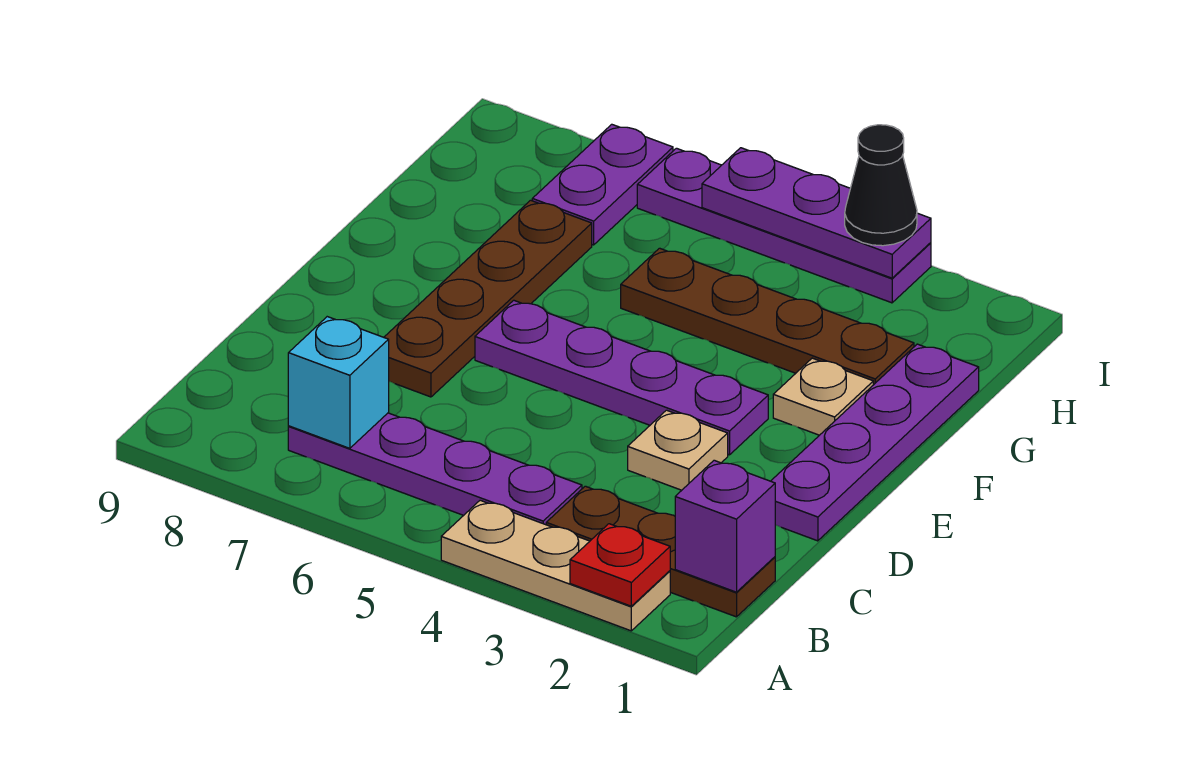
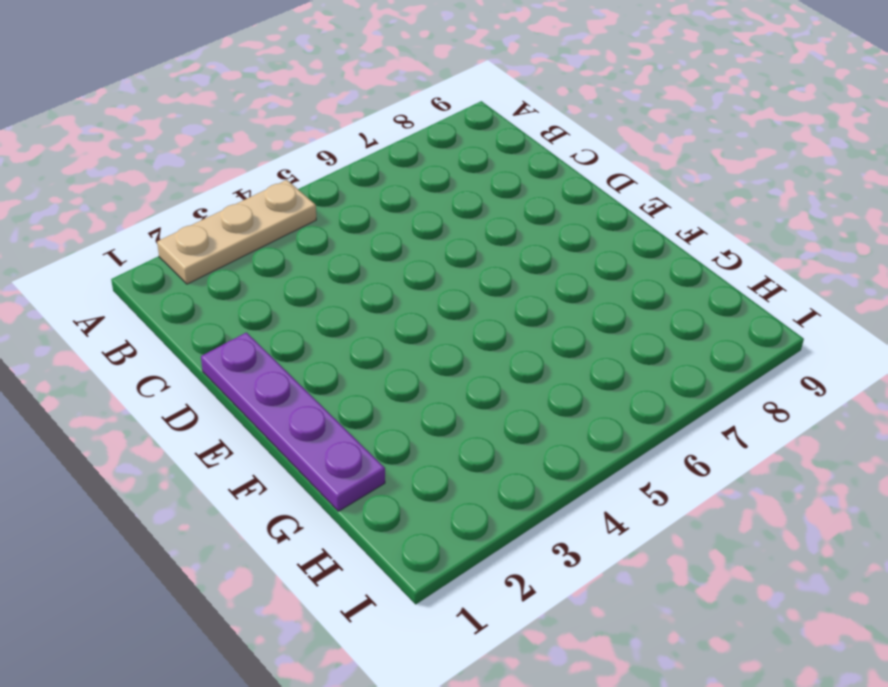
none -> brown 1x3 plate [546,486,775,617]
none -> purple 1x4 plate [288,413,582,525]
none -> tan 1x1 plate [628,410,728,490]

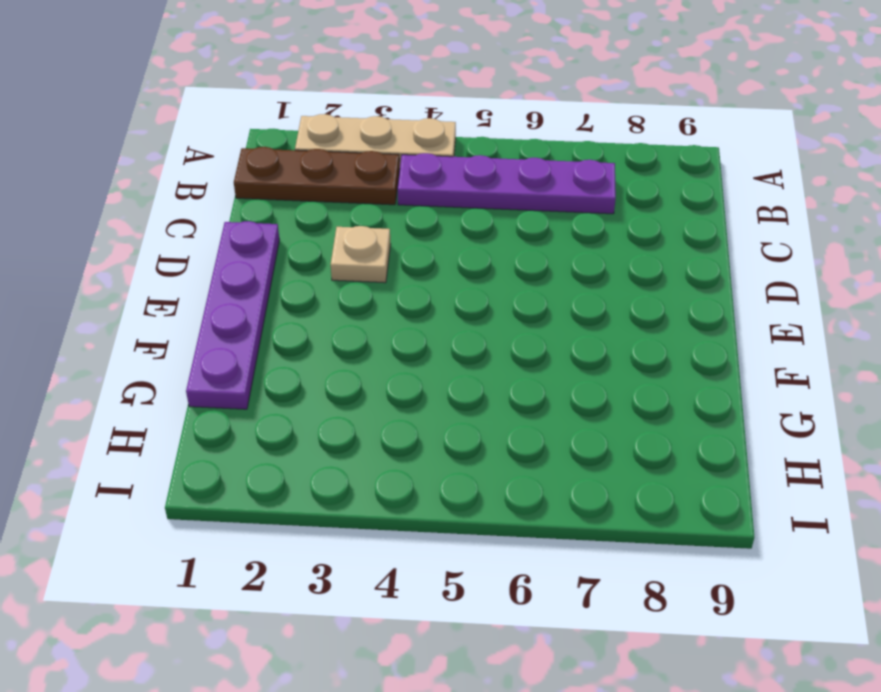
none -> brown 1x4 plate [384,200,592,397]
none -> purple 1x4 plate [475,300,768,455]
none -> tan 1x1 plate [773,358,873,435]

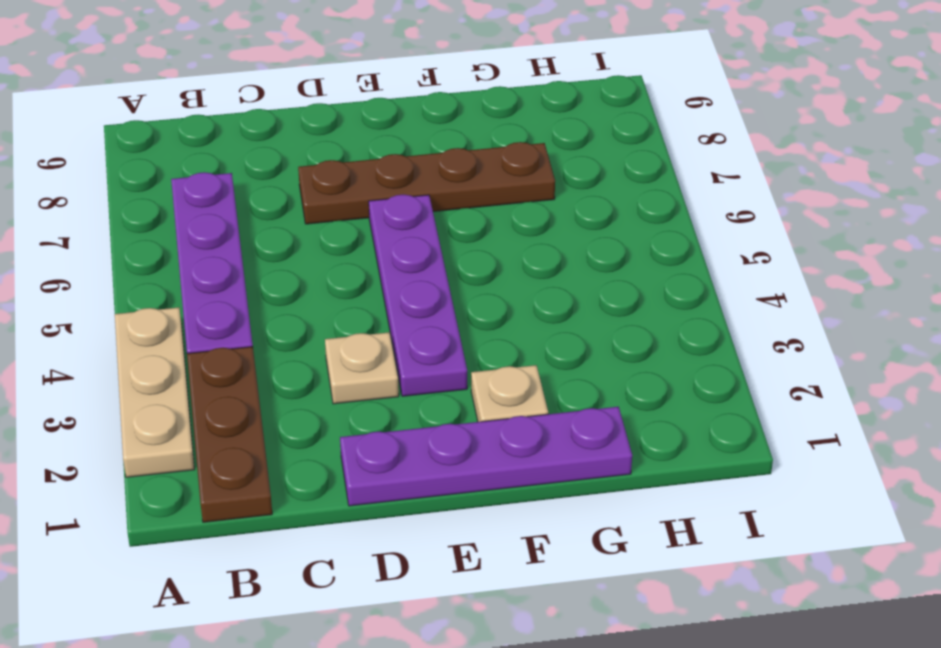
none -> brown 1x4 plate [621,248,914,385]
none -> purple 1x2 plate [532,124,673,245]
none -> purple 1x4 plate [637,148,931,303]

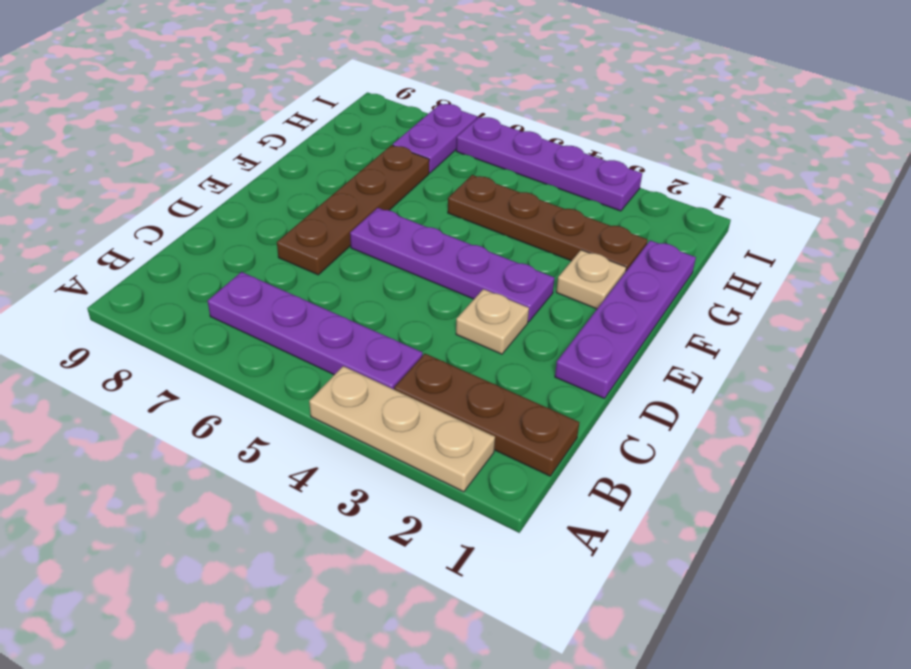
none -> red 1x1 plate [570,524,670,606]
none -> purple 1x1 brick [675,460,775,592]
none -> cyan 1x1 brick [288,317,389,448]

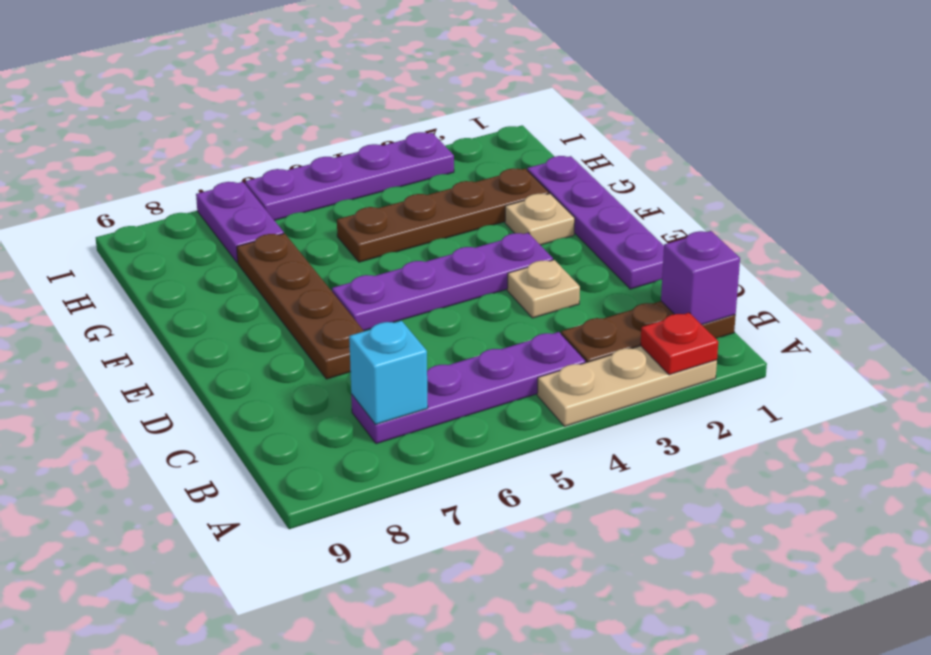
none -> purple 1x3 plate [702,148,931,278]
none -> black 1x1 cone [845,125,917,246]

